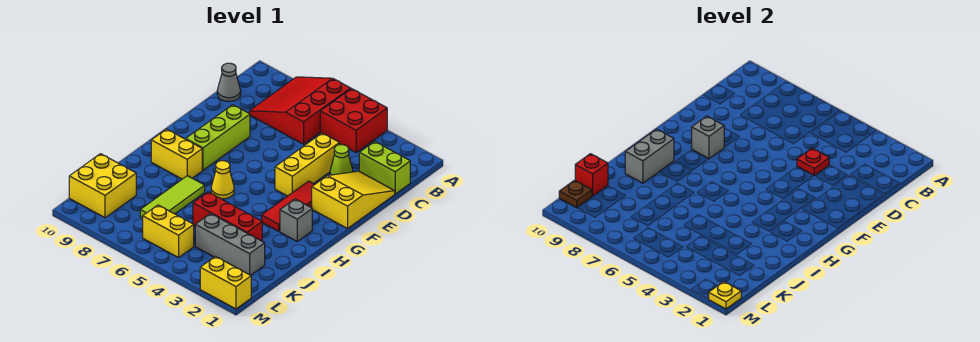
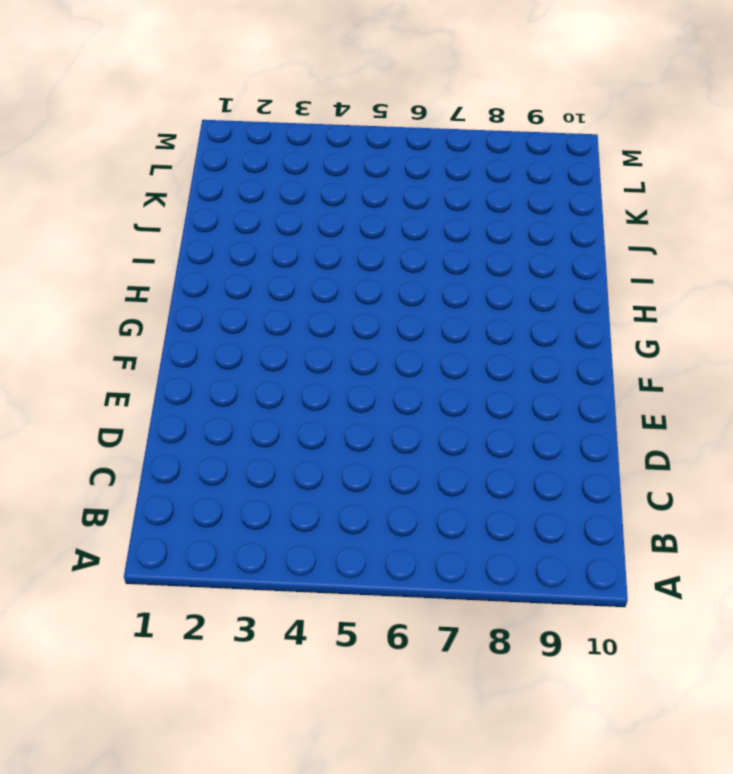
none -> red 2x2 brick [320,89,387,153]
none -> red 3x3 slope [249,77,351,144]
none -> lime 1x2 brick [359,141,410,194]

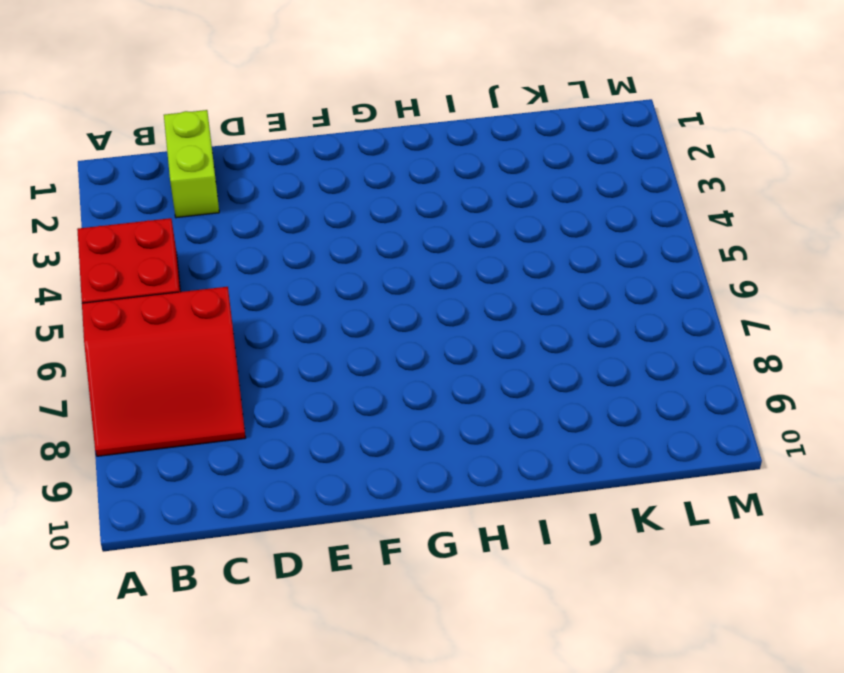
none -> grey 1x1 cone [217,63,241,102]
none -> yellow 2x3 slope [312,171,395,229]
none -> lime 1x1 cone [330,145,353,175]

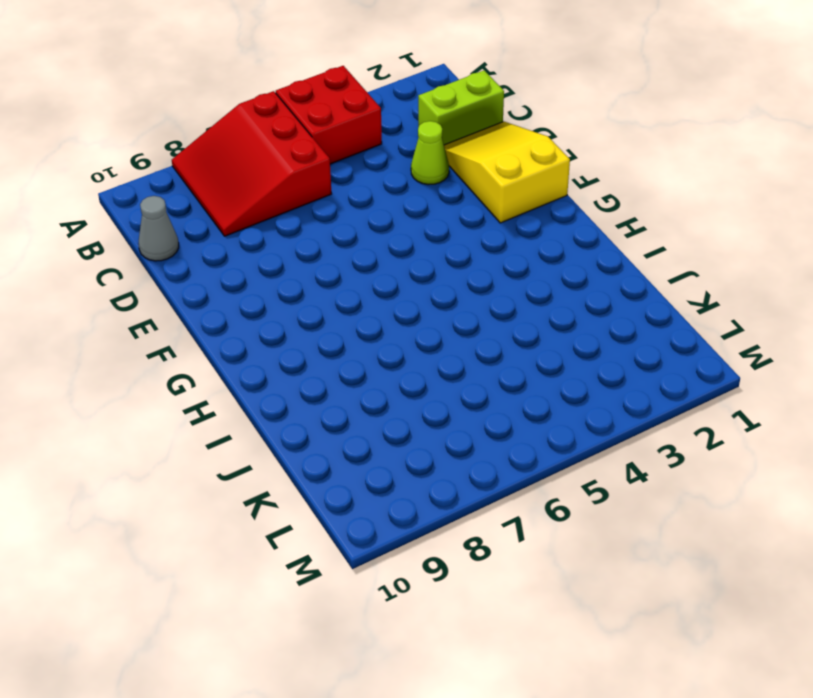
none -> yellow 1x3 brick [275,133,339,196]
none -> lime 1x3 brick [186,105,250,170]
none -> red 1x3 tile [262,181,315,232]

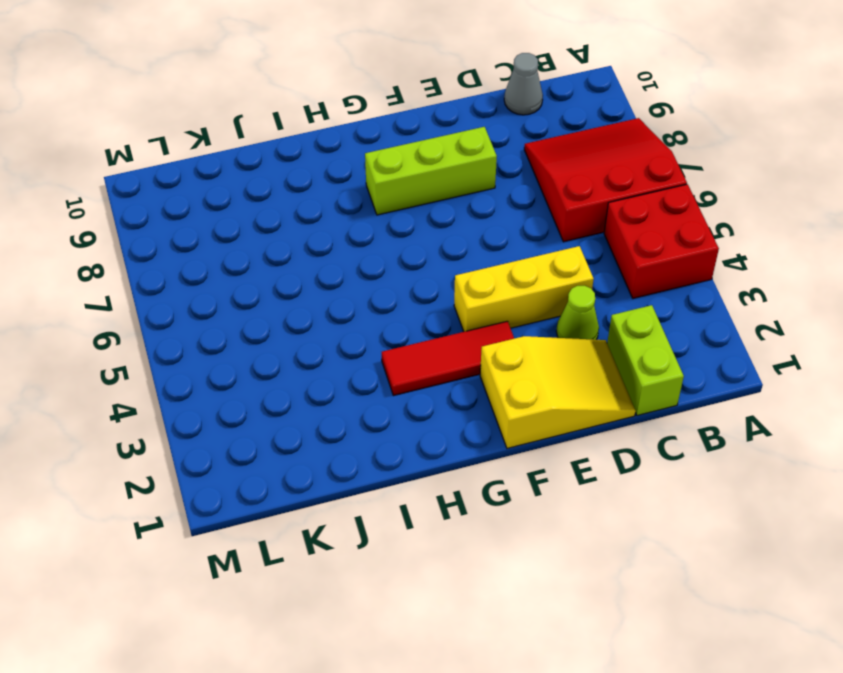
none -> grey 1x1 brick [280,199,312,241]
none -> yellow 1x1 cone [211,161,234,199]
none -> yellow 1x2 brick [151,129,202,179]

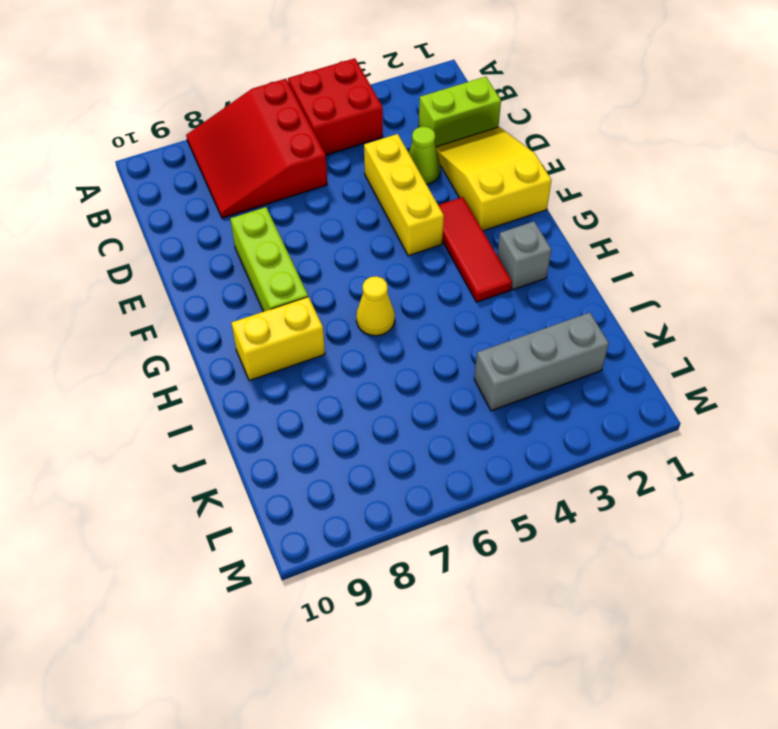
none -> grey 1x1 cone [217,63,241,102]
none -> lime 1x3 tile [140,176,205,218]
none -> red 1x3 brick [193,192,262,241]

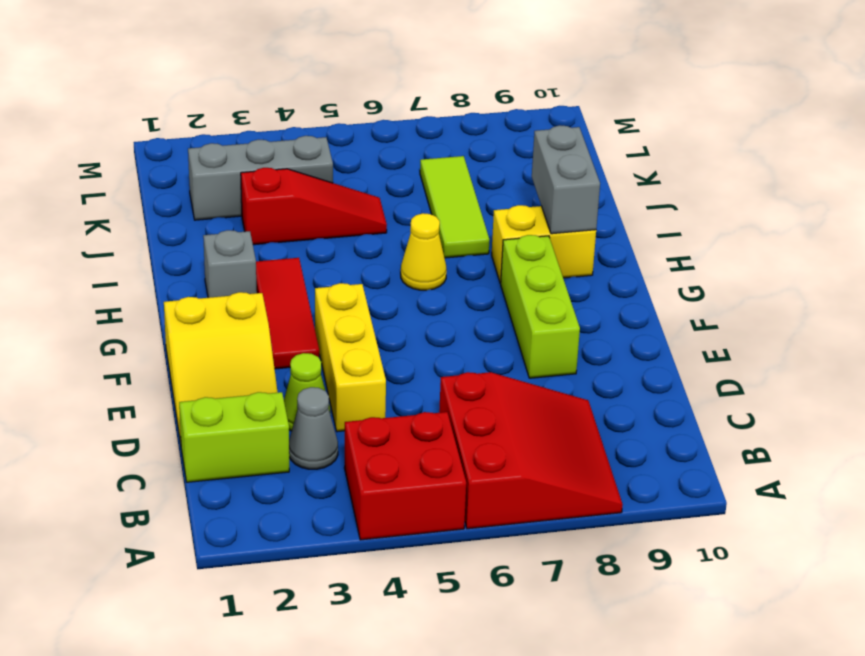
grey 1x1 cone [289,387,338,469] -> grey 1x1 cone moved to [217,63,241,102]
red 1x3 slope [241,168,387,245] -> red 1x3 brick [193,192,262,241]
none -> yellow 2x2 brick [69,154,136,218]
none -> yellow 1x2 brick [143,205,194,258]
none -> yellow 1x2 brick [200,256,251,309]

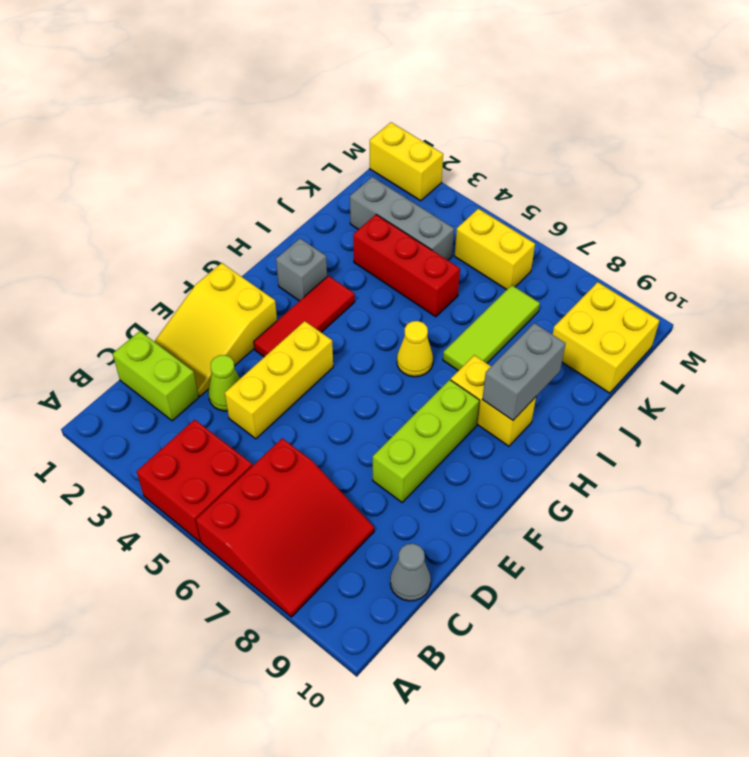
none -> red 1x1 plate [797,148,829,175]
none -> grey 1x1 brick [692,116,724,159]
none -> red 1x1 brick [575,154,608,196]

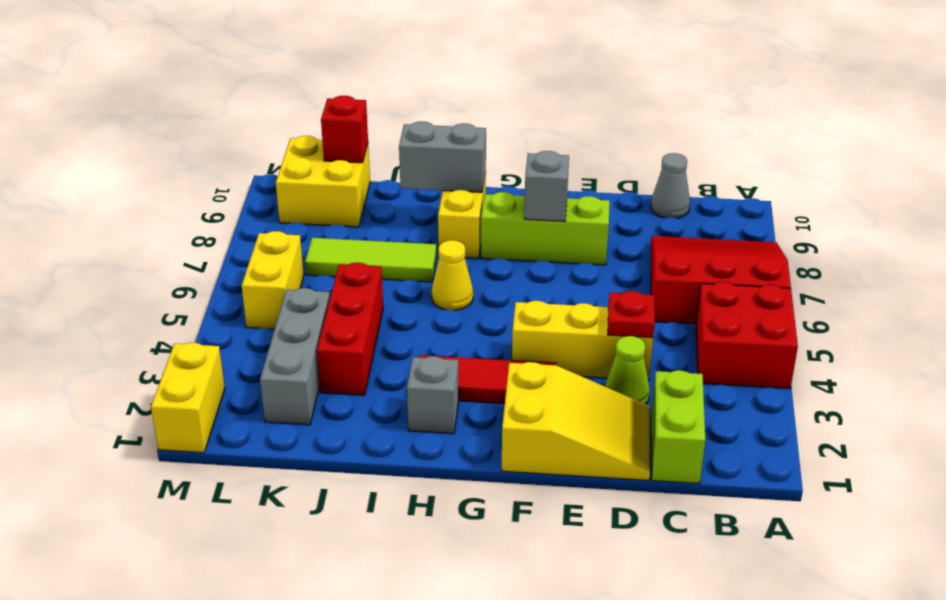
none -> brown 1x1 plate [559,180,592,208]
none -> yellow 1x1 plate [709,282,741,309]

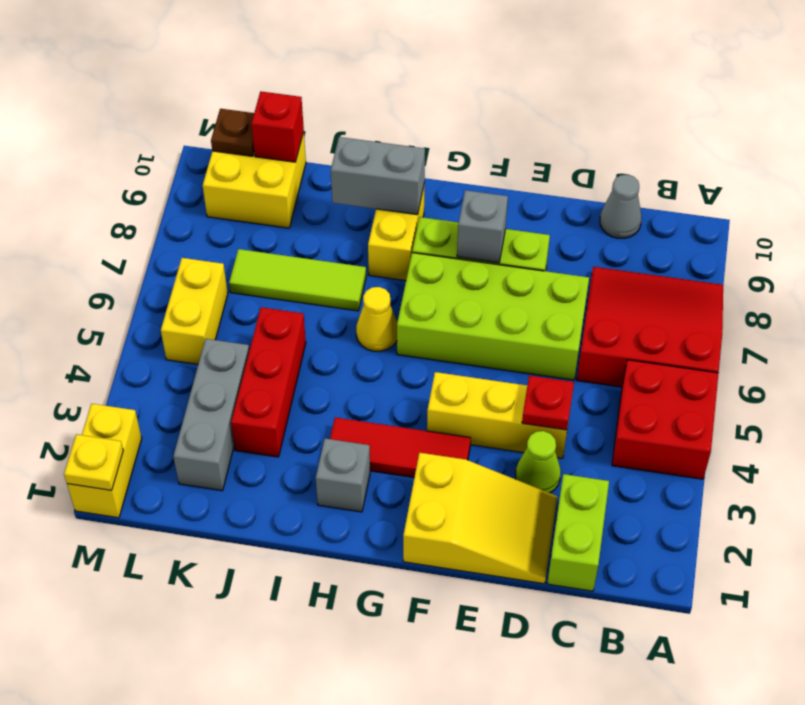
lime 2x4 brick [397,253,589,380] -> none

